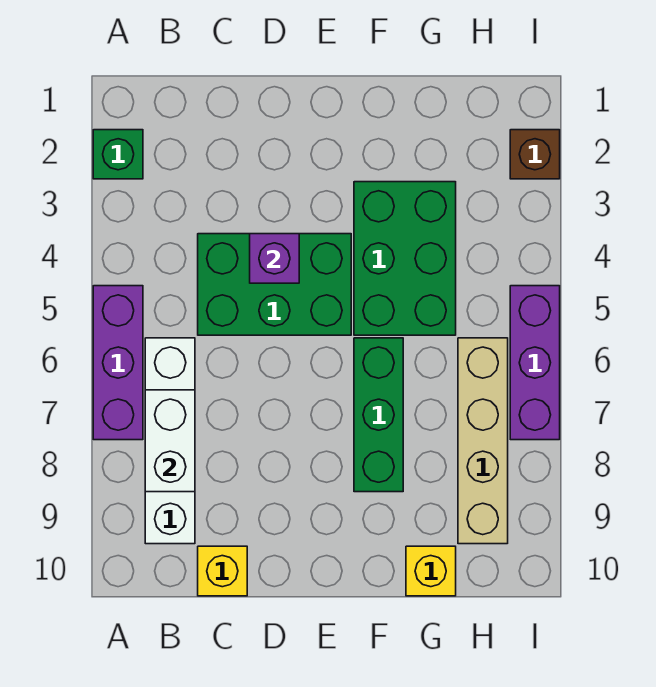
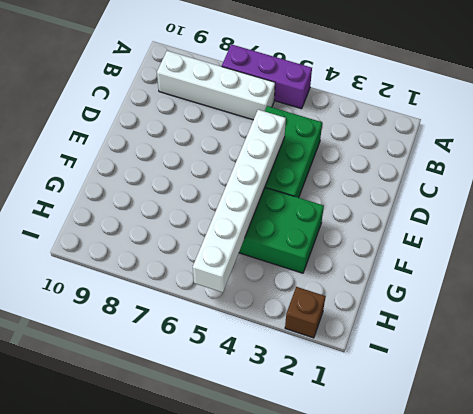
white 1x6 brick [193,110,286,292] -> none
none -> green 1x1 brick [93,130,143,179]
none -> yellow 1x1 brick [198,546,247,596]
none -> green 1x3 brick [354,338,403,492]

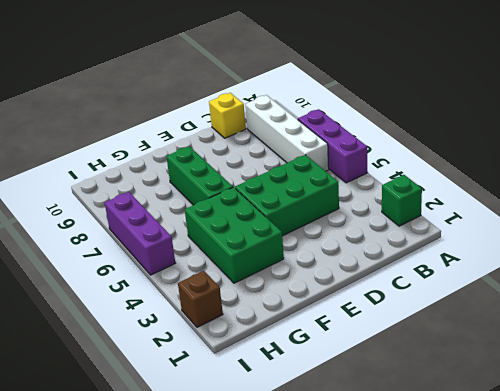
none -> yellow 1x1 brick [406,546,456,596]
none -> tan 1x4 brick [458,338,508,544]
none -> white 1x2 brick [145,390,195,492]

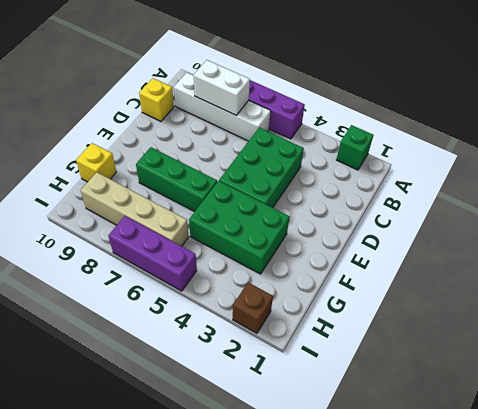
none -> purple 1x1 brick [250,234,299,283]

